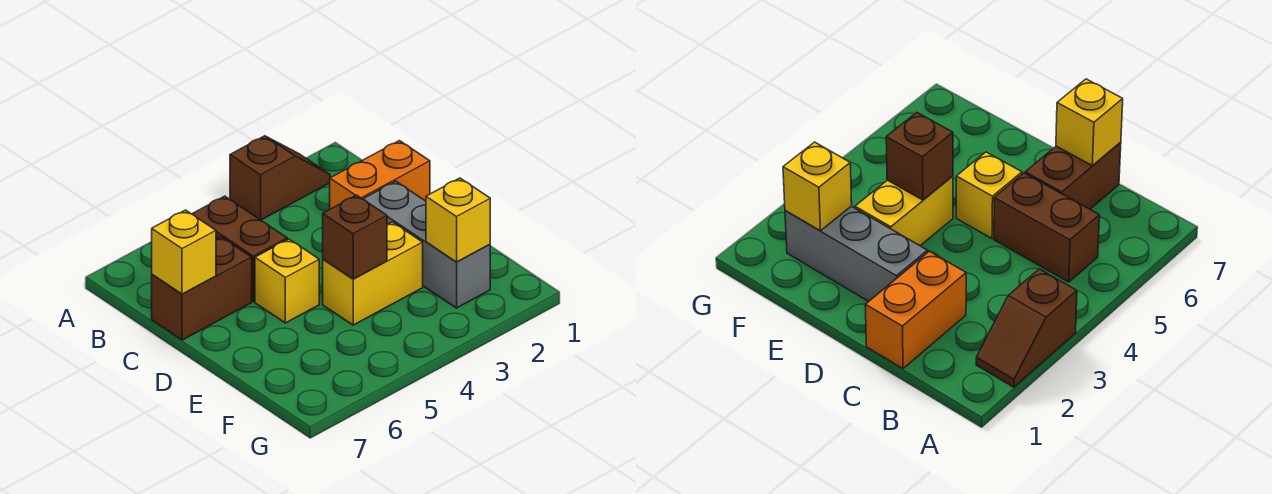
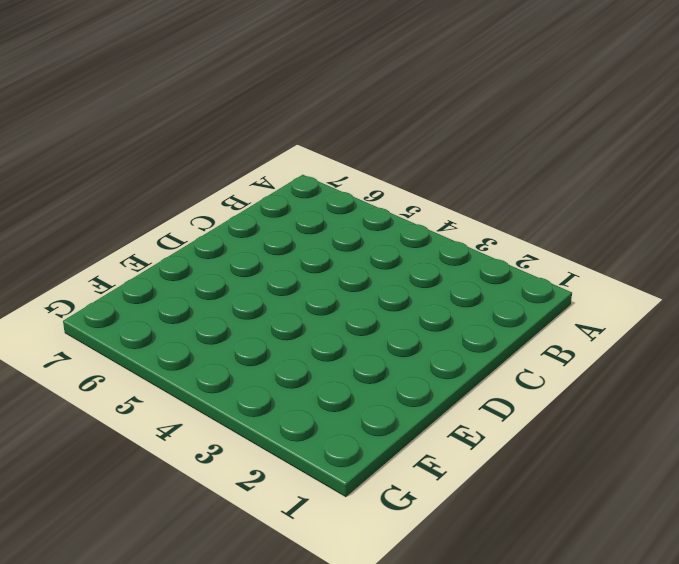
none -> brown 1x2 slope [230,136,330,220]
none -> brown 1x2 brick [193,196,287,302]

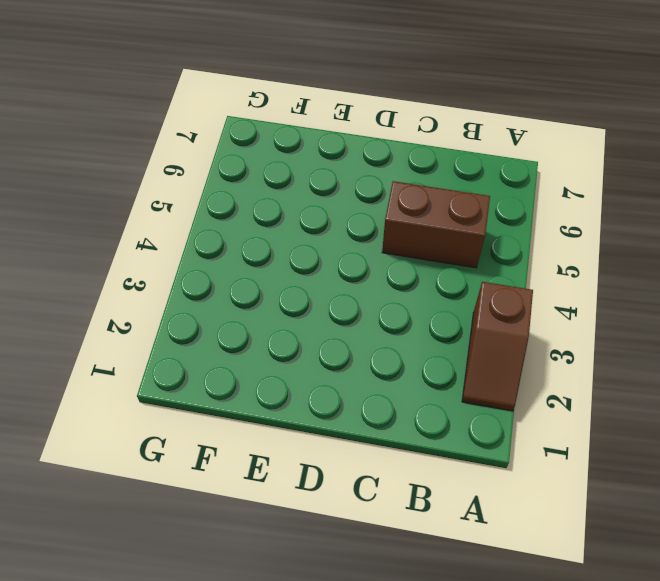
none -> orange 1x2 brick [330,141,430,209]
none -> brown 1x2 brick [152,237,252,340]

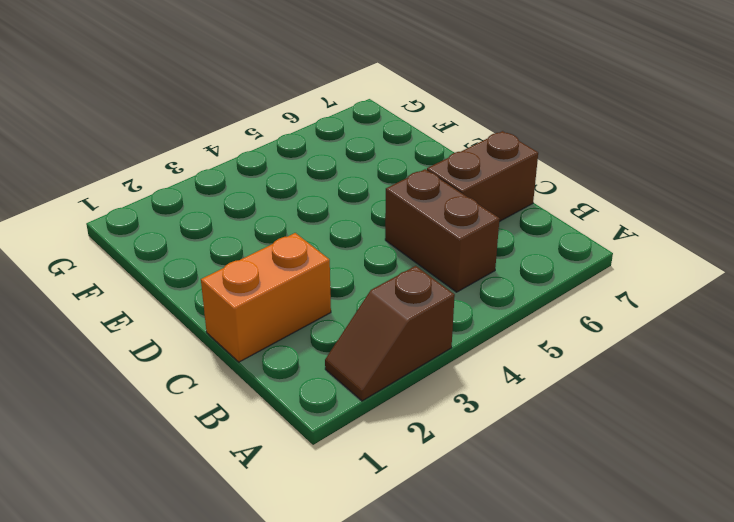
none -> grey 1x3 brick [364,181,490,308]
none -> yellow 1x1 brick [255,239,319,323]

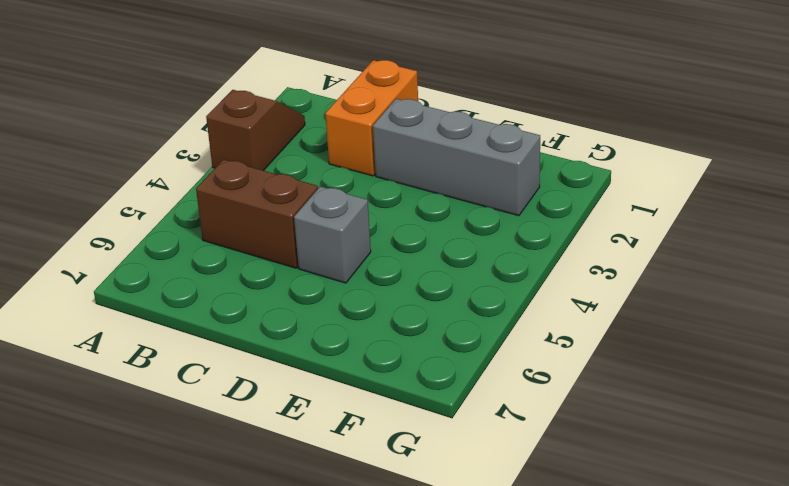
grey 1x1 brick [294,186,371,283] -> yellow 1x1 brick [255,239,319,323]
none -> brown 1x2 brick [152,237,252,340]
none -> yellow 1x2 brick [323,222,423,325]

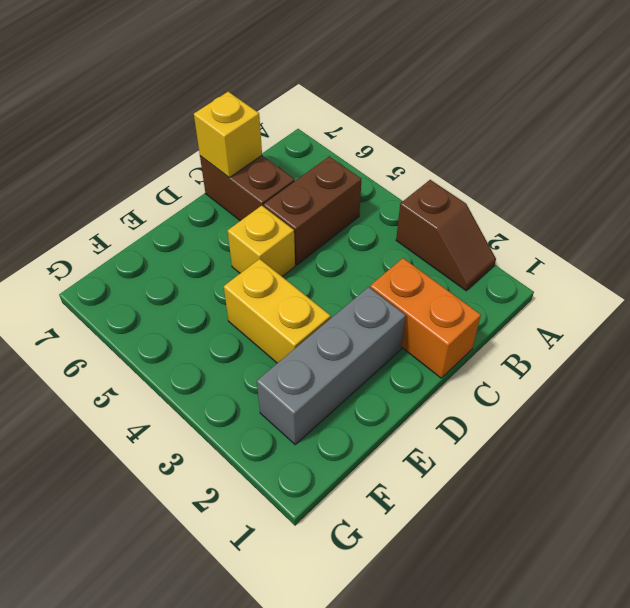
none -> brown 1x1 brick [323,195,387,279]
none -> yellow 1x1 brick [426,178,490,262]

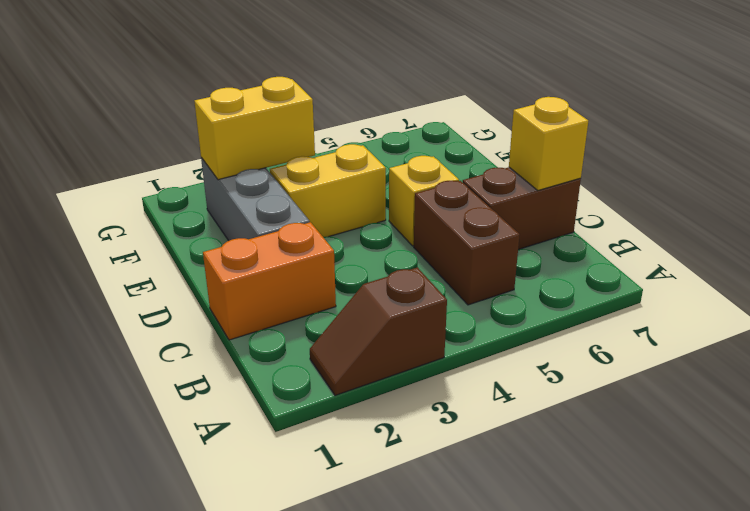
yellow 1x2 brick [194,77,315,180] -> yellow 1x1 brick [426,178,490,262]
none -> brown 1x1 brick [323,195,387,279]

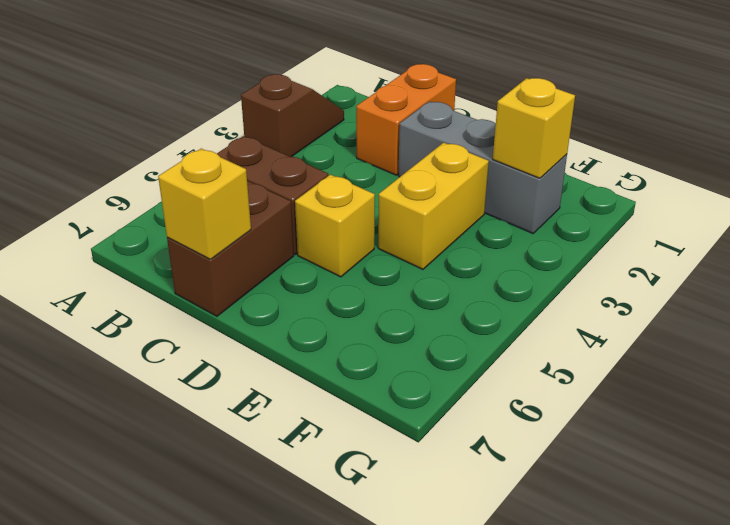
none -> brown 1x1 brick [323,195,387,279]

